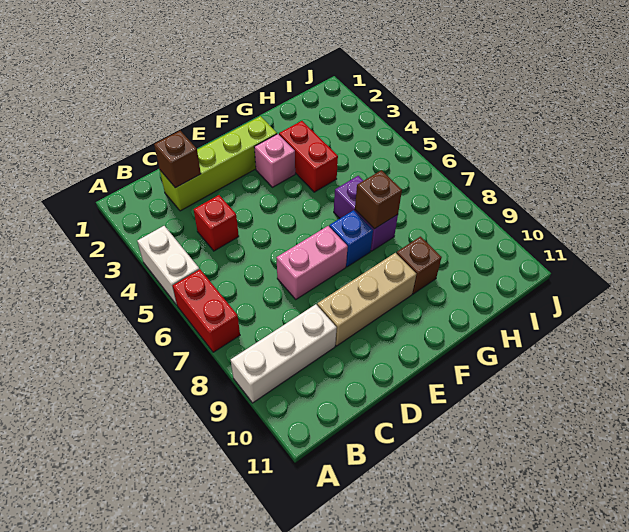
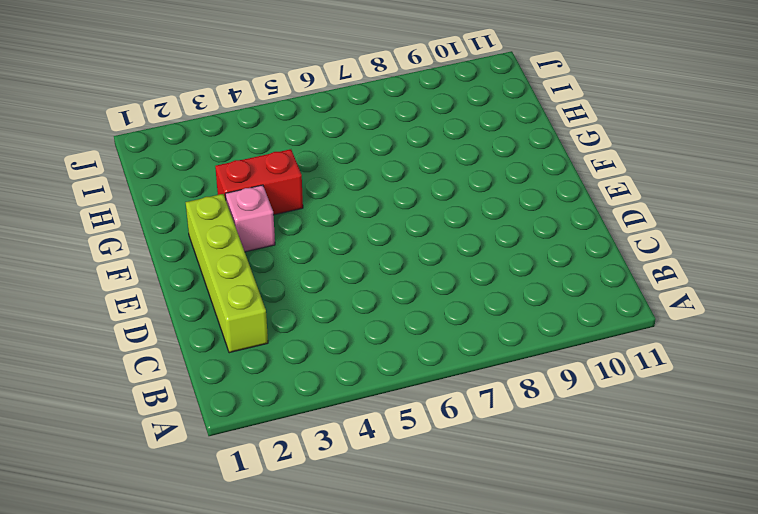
none -> white 1x2 brick [137,226,199,305]
none -> red 1x2 brick [173,269,240,352]
none -> white 1x3 brick [231,304,337,403]

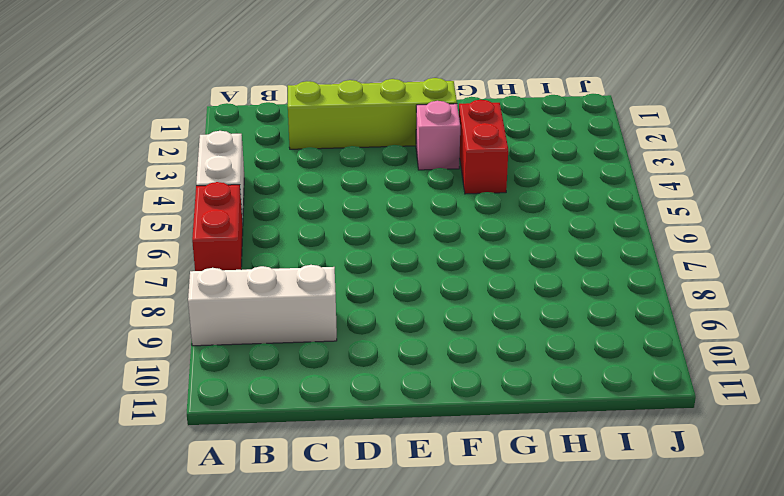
none -> red 1x1 brick [194,195,239,251]
none -> pink 1x2 brick [276,226,348,299]
none -> tan 1x3 brick [317,253,416,346]

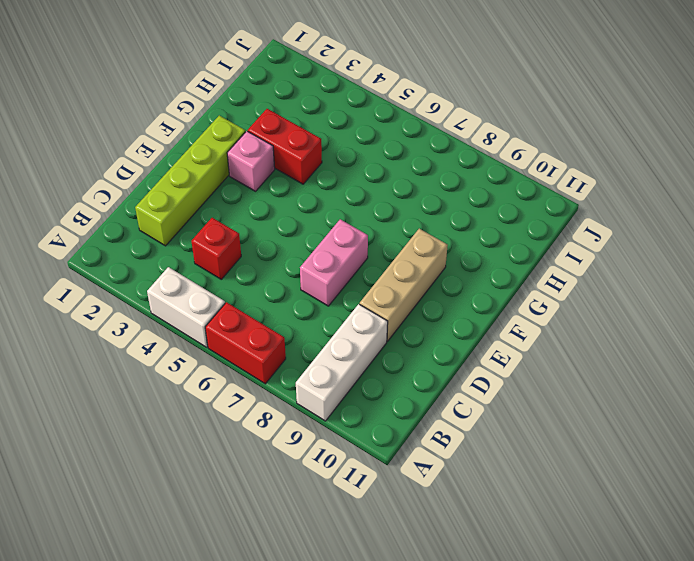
none -> blue 1x1 brick [329,210,373,267]
none -> purple 1x2 brick [334,176,398,251]
none -> brown 1x1 brick [396,237,442,294]

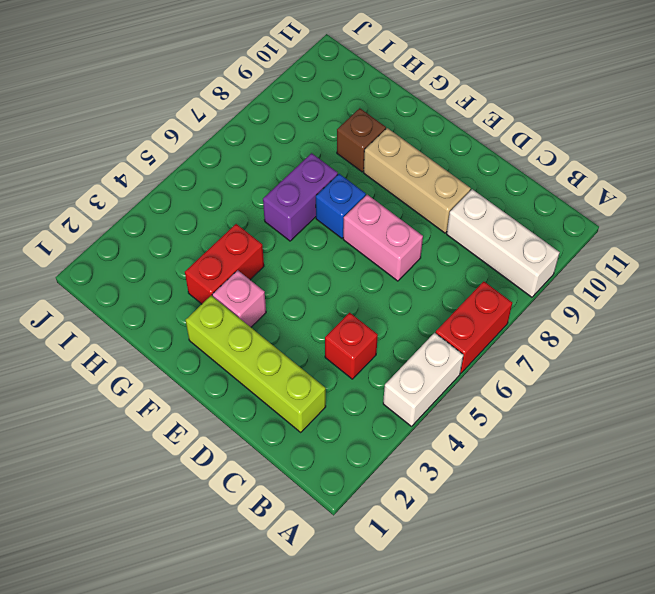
none -> brown 1x1 brick [154,131,201,188]
none -> brown 1x1 brick [355,170,402,229]

